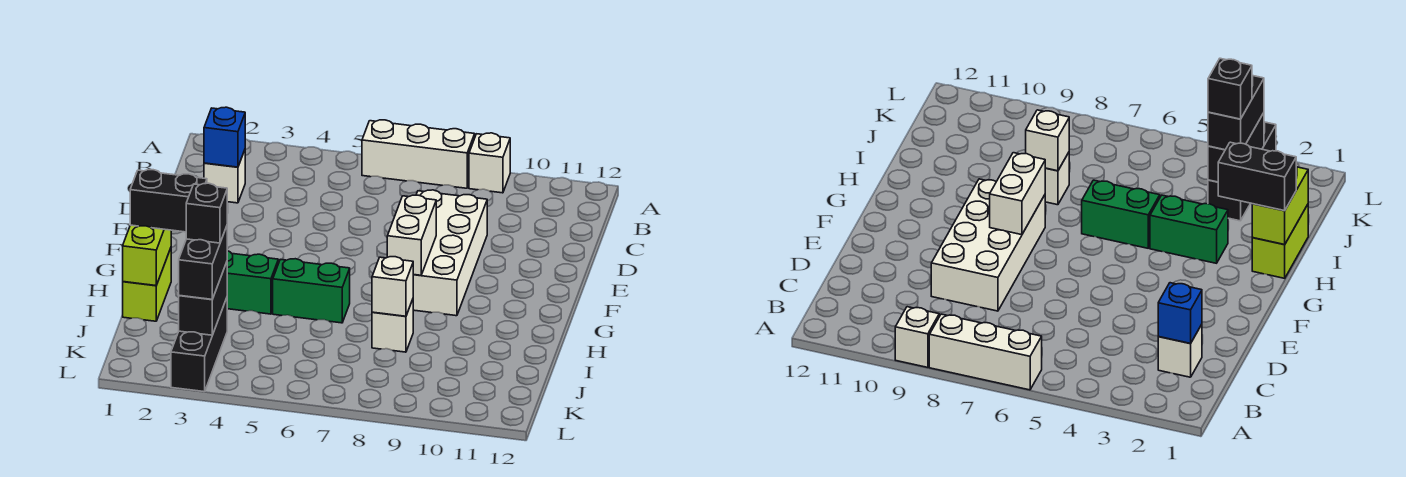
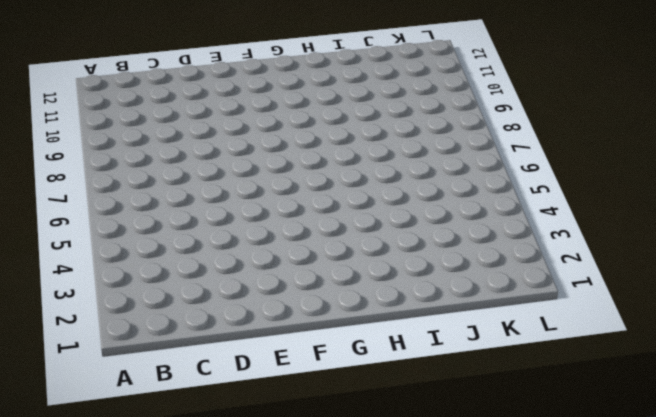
none -> white 1x3 brick [362,120,475,188]
none -> white 1x1 brick [469,133,510,193]
none -> white 1x1 brick [204,150,245,203]

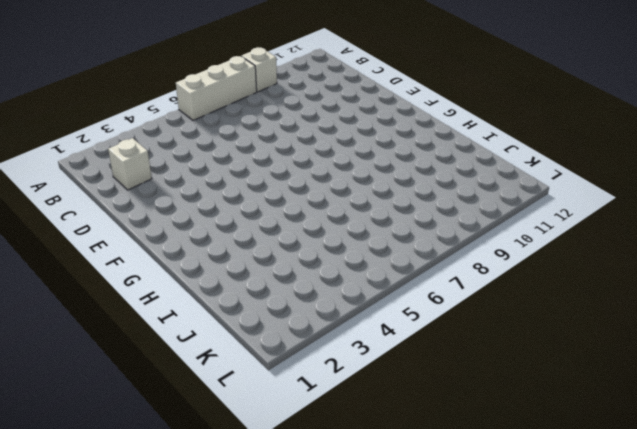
none -> white 2x4 brick [413,190,487,316]
none -> lime 1x2 brick [123,248,171,321]
none -> green 1x2 brick [227,251,278,314]

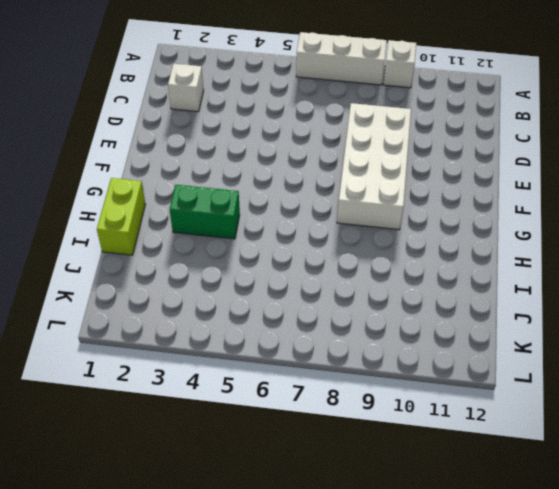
none -> green 1x2 brick [273,259,350,323]
none -> white 1x1 brick [372,299,413,352]
none -> black 1x3 brick [171,298,227,392]

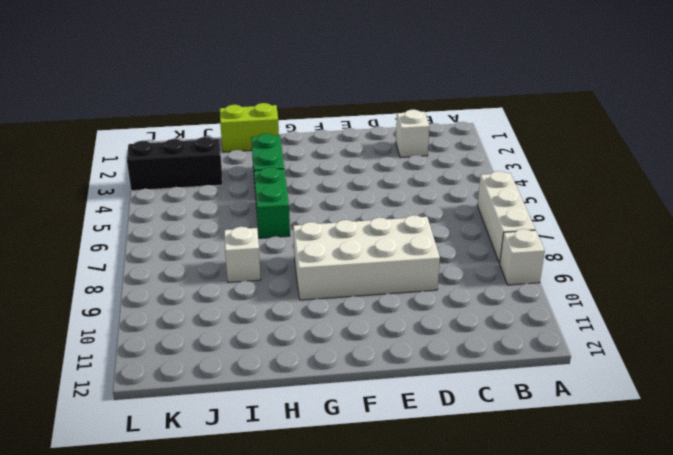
none -> blue 1x1 brick [204,107,245,167]
none -> white 1x2 brick [387,195,436,275]
none -> lime 1x2 brick [123,225,171,286]

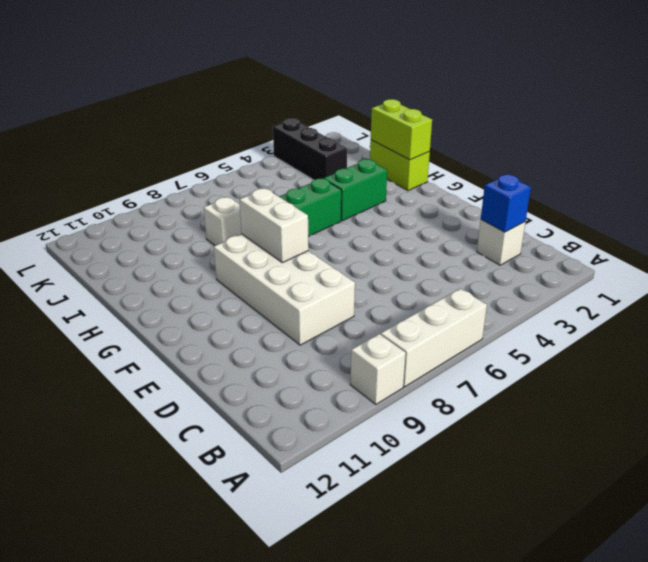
none -> white 1x1 brick [372,257,413,316]
none -> black 1x2 brick [179,262,227,335]
none -> black 1x2 brick [130,170,207,232]

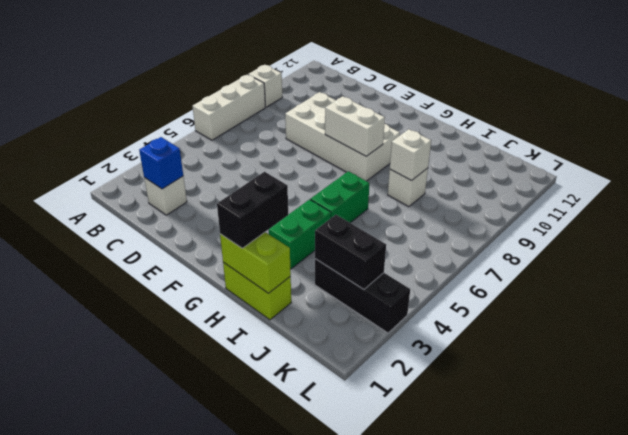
none -> black 1x2 brick [179,226,227,299]
none -> black 1x1 brick [186,183,227,243]

